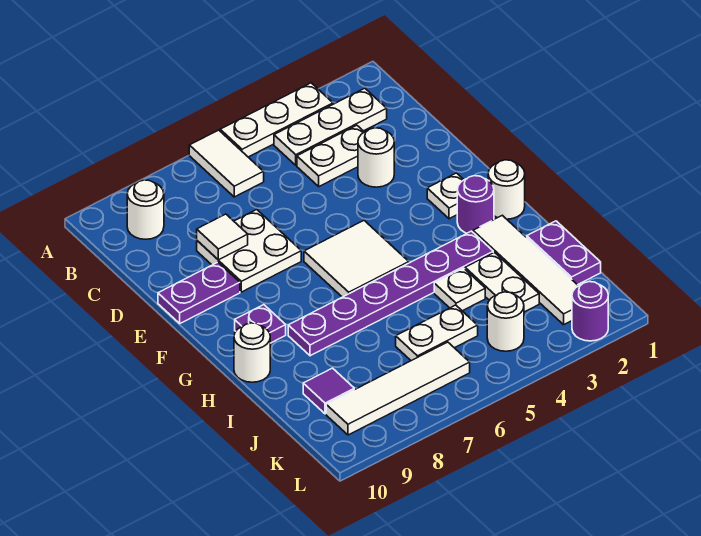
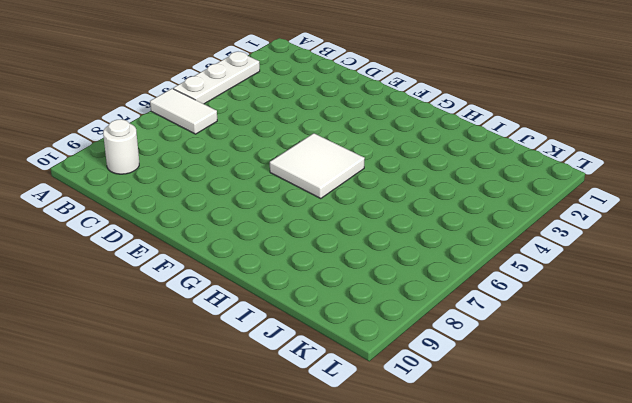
none -> white 1x3 plate [274,88,387,165]
none -> white 1x2 plate [297,125,364,186]
none -> white 1x1 round brick [358,128,394,187]

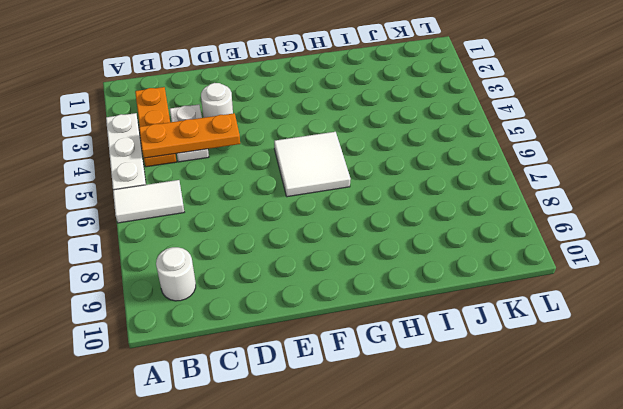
orange 1x3 plate [135,87,176,167] -> white 1x3 plate [274,88,387,165]
orange 1x3 plate [139,113,240,158] -> none
none -> white 2x2 plate [197,209,301,292]
none -> purple 1x2 plate [158,262,240,323]
none -> white 1x1 plate [427,173,464,219]

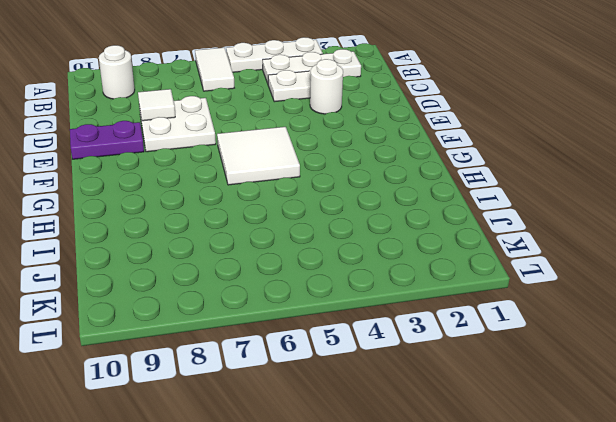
none -> white 1x1 plate [427,173,464,219]
none -> white 1x1 round brick [488,160,525,219]
none -> purple 1x1 round brick [457,176,494,233]

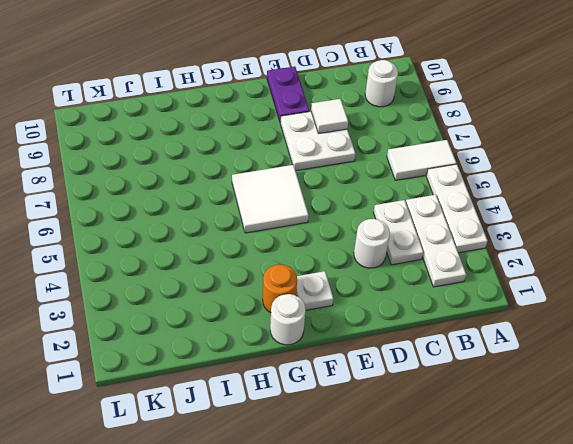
orange 1x1 round brick [263,265,297,313] -> purple 1x1 round brick [457,176,494,233]
none -> purple 1x1 plate [235,305,286,343]
none -> white 1x4 tile [473,215,578,325]
none -> purple 1x6 plate [288,231,493,356]

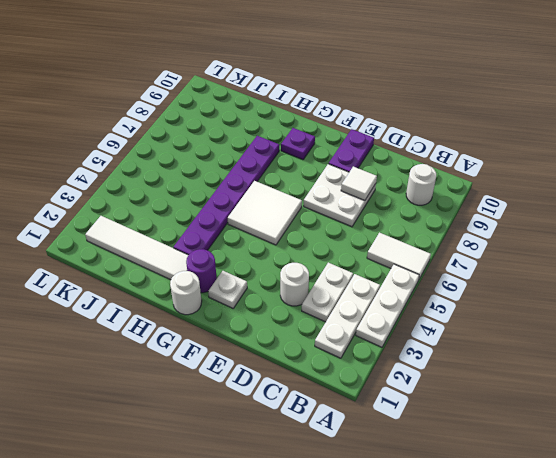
none -> white 1x1 round brick [234,323,270,382]
none -> purple 1x2 plate [527,221,601,285]
none -> white 1x2 plate [465,252,539,312]

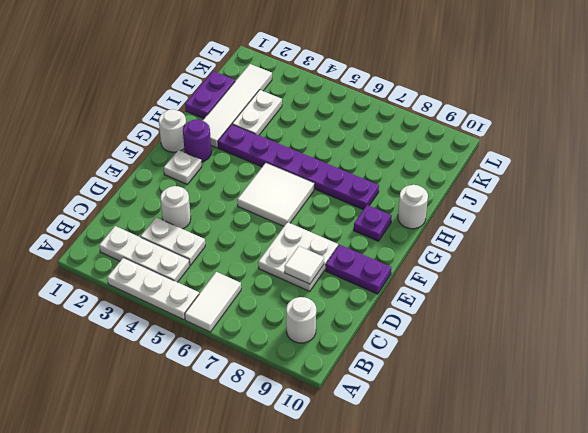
none -> white 1x1 plate [434,268,485,311]
none -> white 1x2 plate [396,305,478,361]
none -> purple 1x1 tile [303,368,354,414]

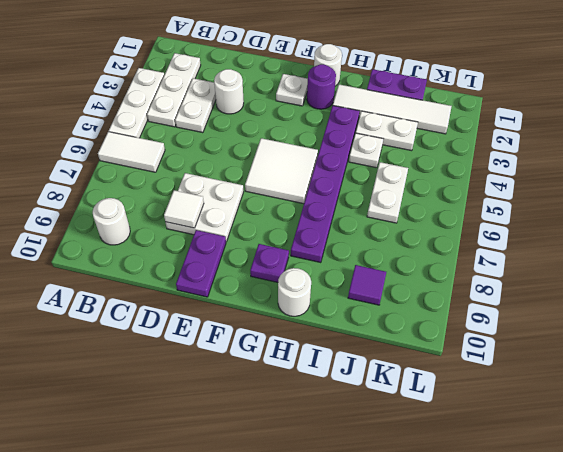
none -> white 1x1 round brick [487,292,524,351]
none -> white 1x4 tile [326,342,470,435]
none -> purple 1x1 round brick [572,282,608,341]

